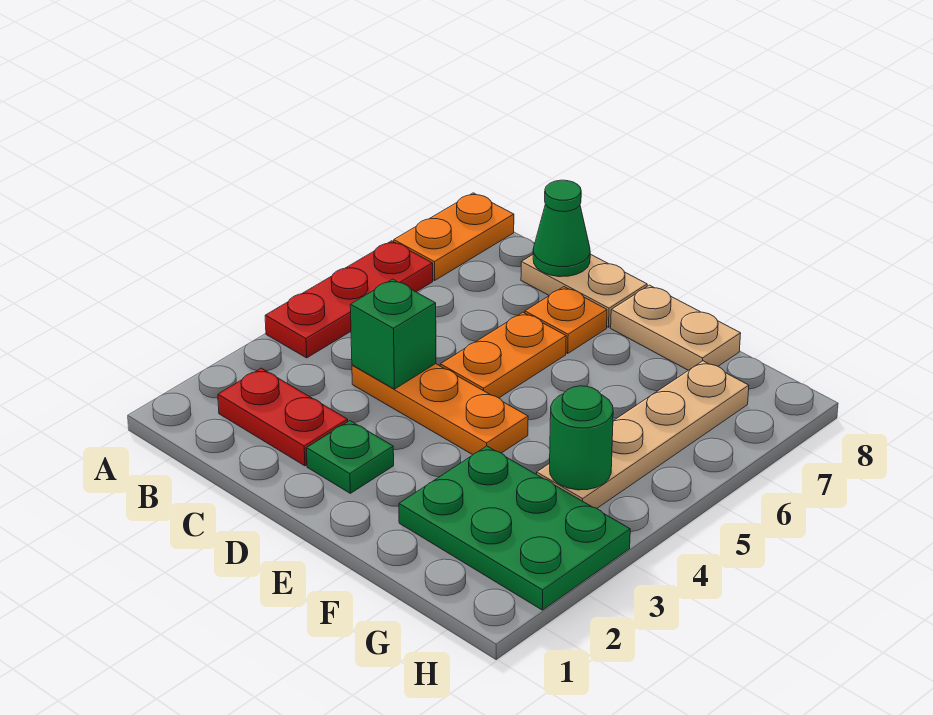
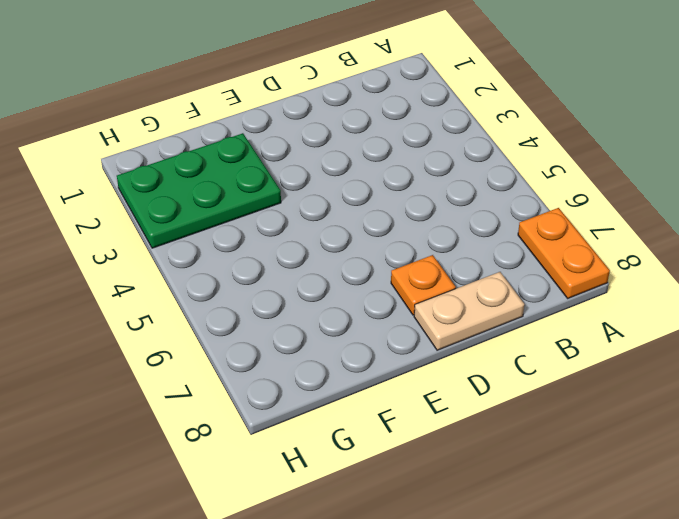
none -> red 1x3 plate [265,241,433,358]
none -> red 1x2 plate [218,368,348,466]
none -> orange 1x3 plate [352,364,528,455]

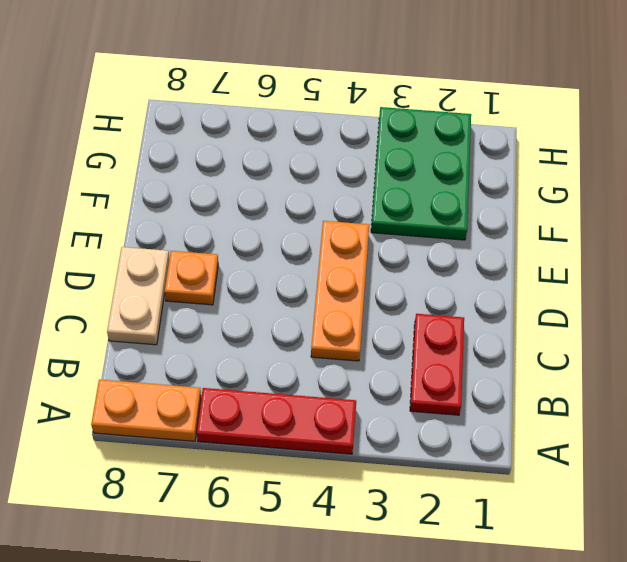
none -> green 1x1 plate [306,421,394,493]
none -> orange 1x2 plate [440,312,566,398]
none -> tan 1x2 plate [611,285,741,370]

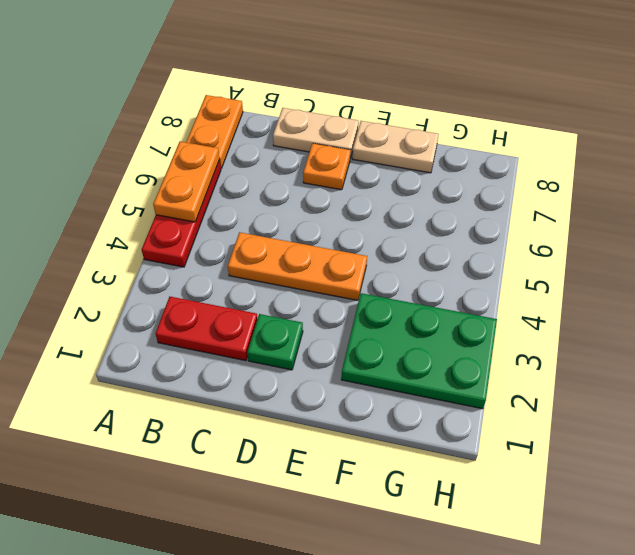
orange 1x2 plate [153,142,220,222] -> orange 1x2 plate moved to [440,312,566,398]
none -> tan 1x4 plate [537,361,749,508]
none -> green 1x1 brick [350,279,436,389]
none -> green 1x1 cone [533,180,590,277]

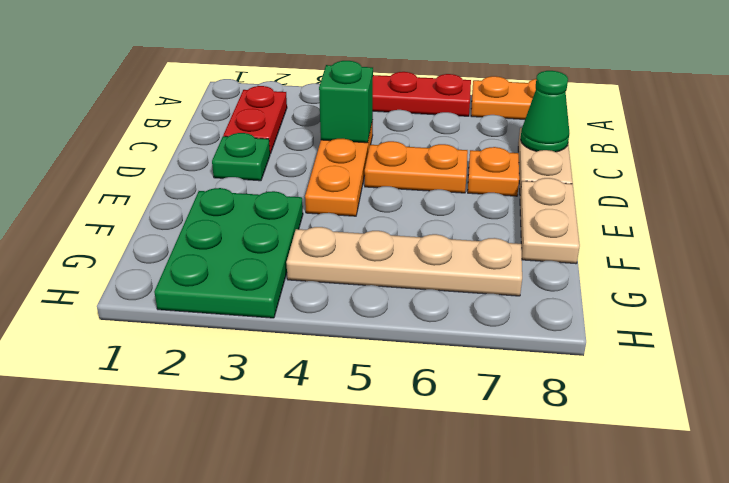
none -> green 1x1 round brick [550,386,613,490]

